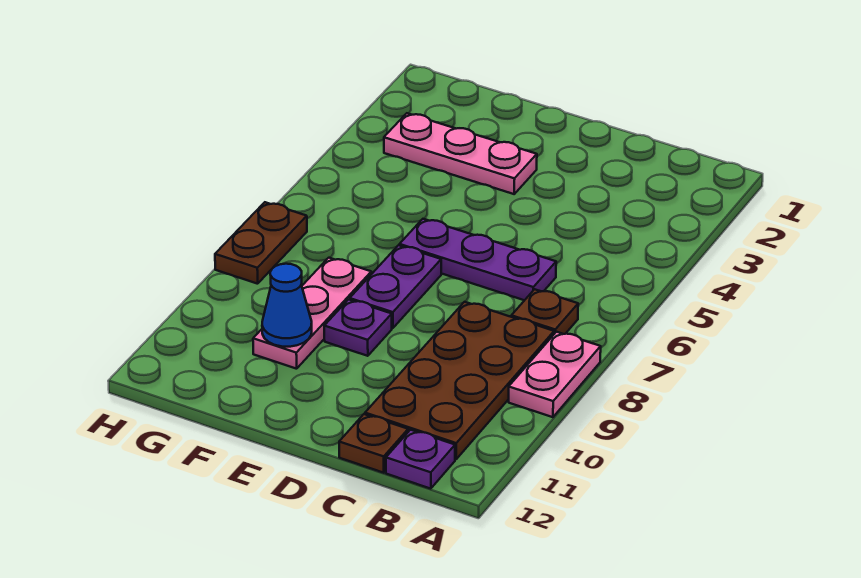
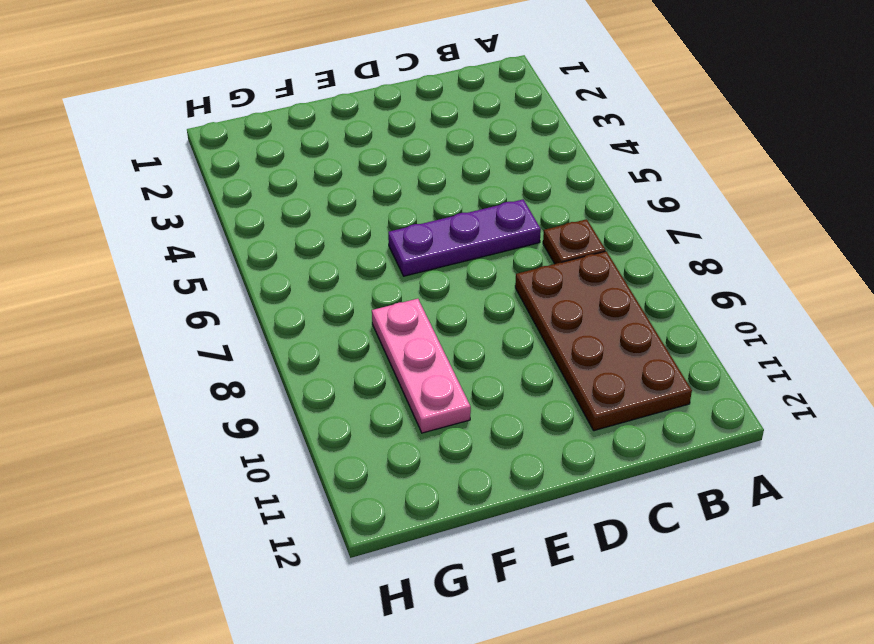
none -> pink 1x2 plate [509,332,601,417]
none -> purple 1x1 plate [386,430,455,489]
none -> brown 1x1 plate [339,414,408,473]

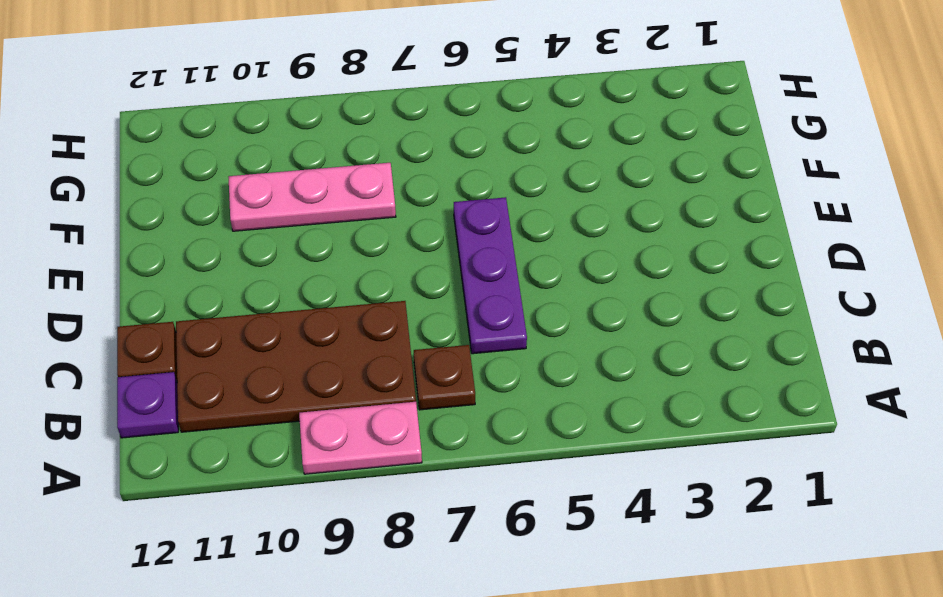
none -> pink 1x3 plate [384,113,537,194]
none -> purple 1x2 plate [350,245,441,328]
none -> purple 1x1 plate [324,299,392,356]

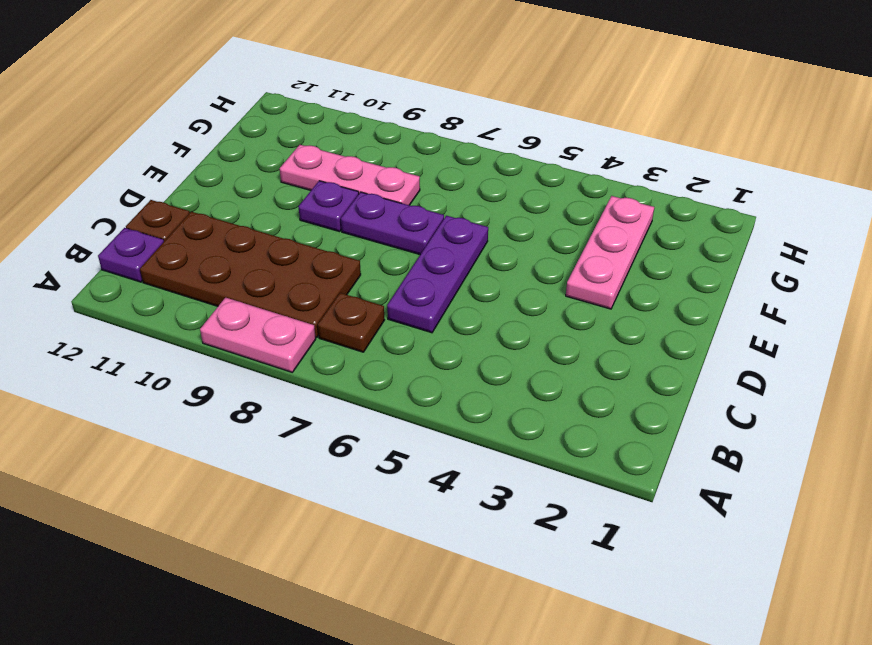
none -> brown 1x2 plate [215,202,307,284]
none -> blue 1x1 cone [262,264,312,347]

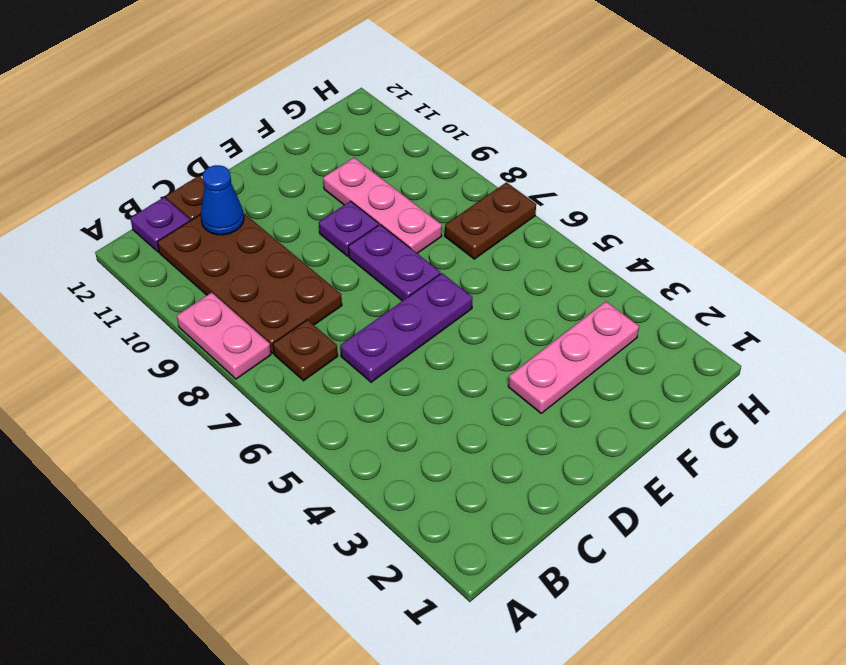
blue 1x1 cone [201,165,244,235] -> blue 1x1 cone moved to [262,264,312,347]
brown 1x2 plate [445,182,536,259] -> brown 1x2 plate turned to [215,202,307,284]

